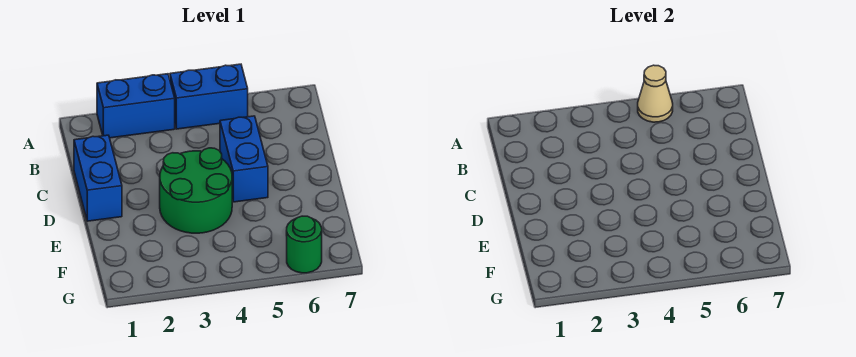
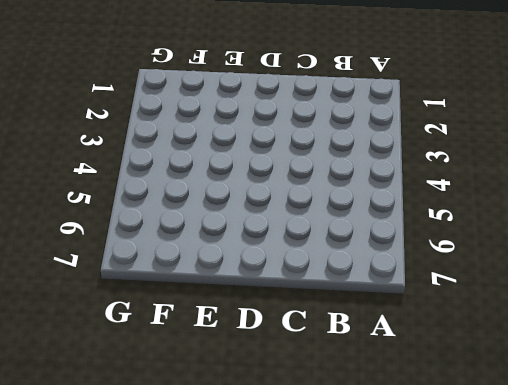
none -> blue 1x2 brick [97,74,175,138]
none -> blue 1x2 brick [170,64,248,129]

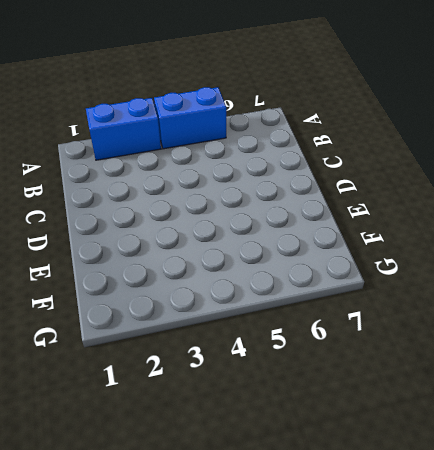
none -> blue 1x2 brick [74,135,122,221]
none -> blue 1x2 brick [220,116,268,202]

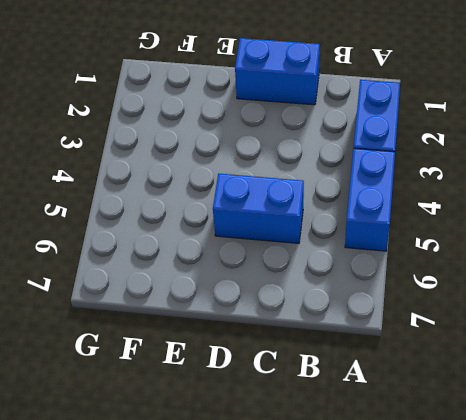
none -> green 2x2 round brick [160,148,232,233]
none -> green 1x1 round brick [287,216,322,273]

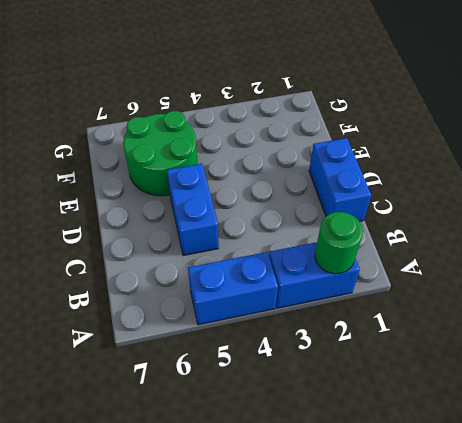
green 1x1 round brick [315,212,363,274] -> green 1x1 round brick moved to [287,216,322,273]
green 2x2 round brick [123,111,197,196] -> green 2x2 round brick moved to [160,148,232,233]
none -> tan 1x1 cone [638,65,673,122]

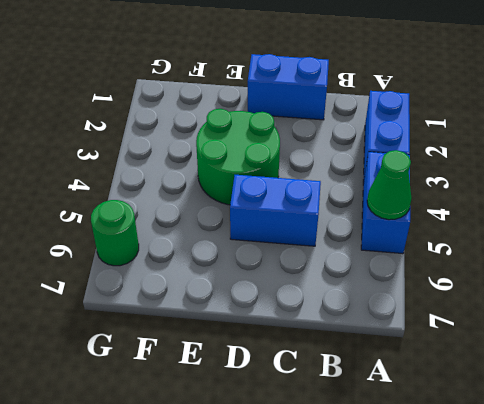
green 1x1 cone [367,150,412,220] -> tan 1x1 cone [638,65,673,122]

